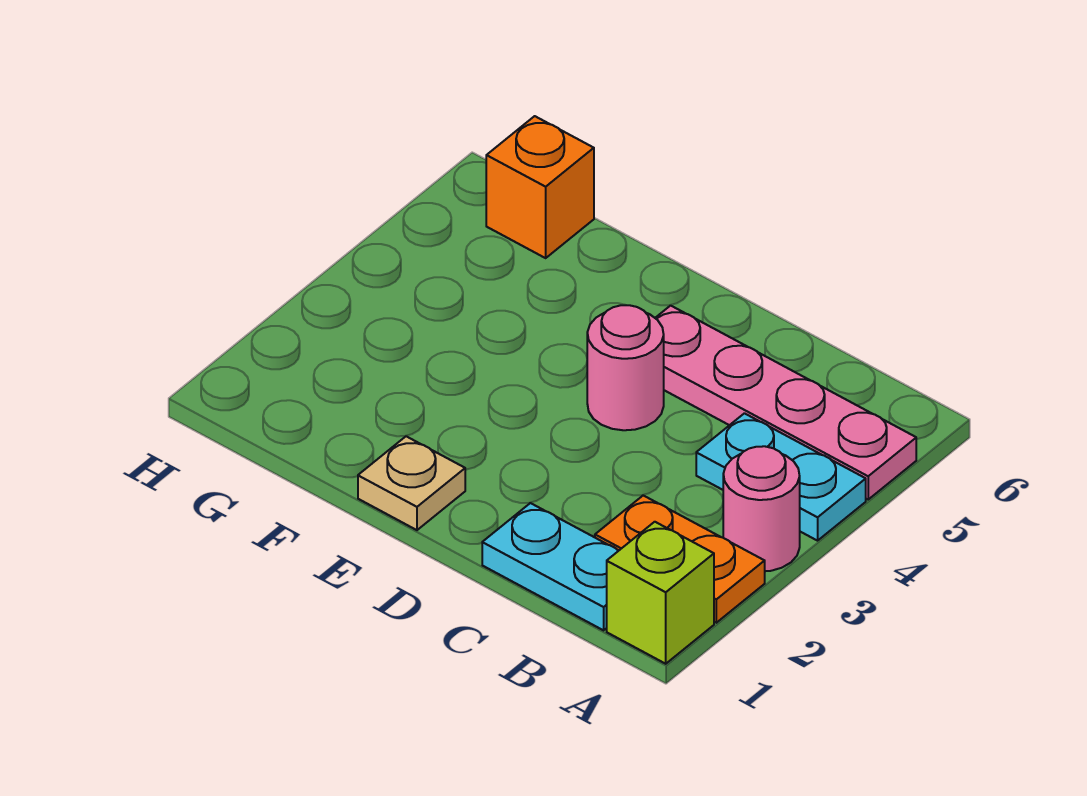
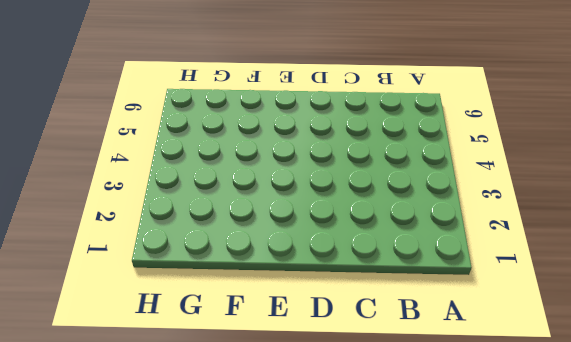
none -> lime 1x1 brick [607,522,714,664]
none -> orange 1x2 plate [595,495,765,623]

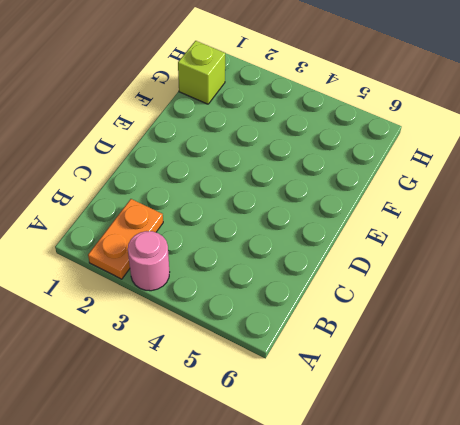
lime 1x1 brick [178,41,225,104] -> lime 1x1 brick moved to [607,522,714,664]
none -> cyan 1x2 plate [696,413,866,541]
none -> pink 1x4 plate [656,306,916,499]

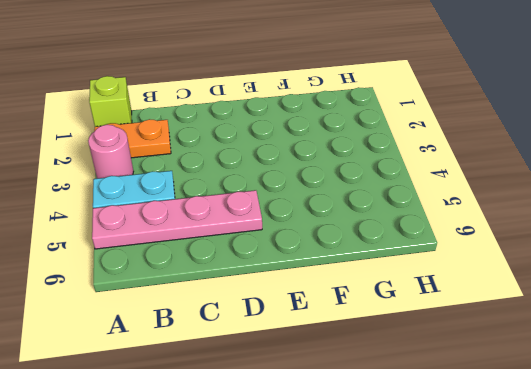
none -> cyan 1x2 plate [482,503,619,630]
none -> pink 1x1 round brick [587,305,664,430]

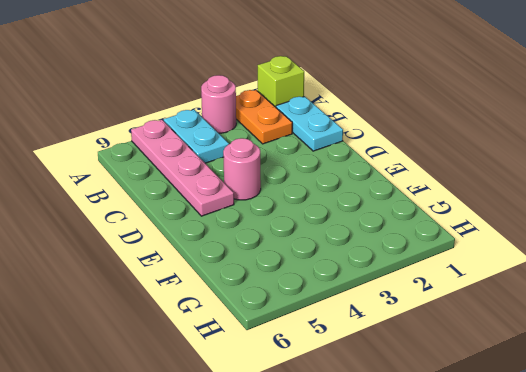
none -> tan 1x1 plate [358,436,465,530]
none -> orange 1x1 brick [486,116,594,258]

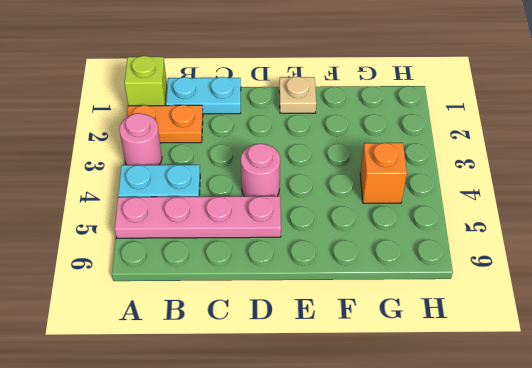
orange 1x1 brick [360,143,407,203] -> orange 1x1 brick moved to [486,116,594,258]

